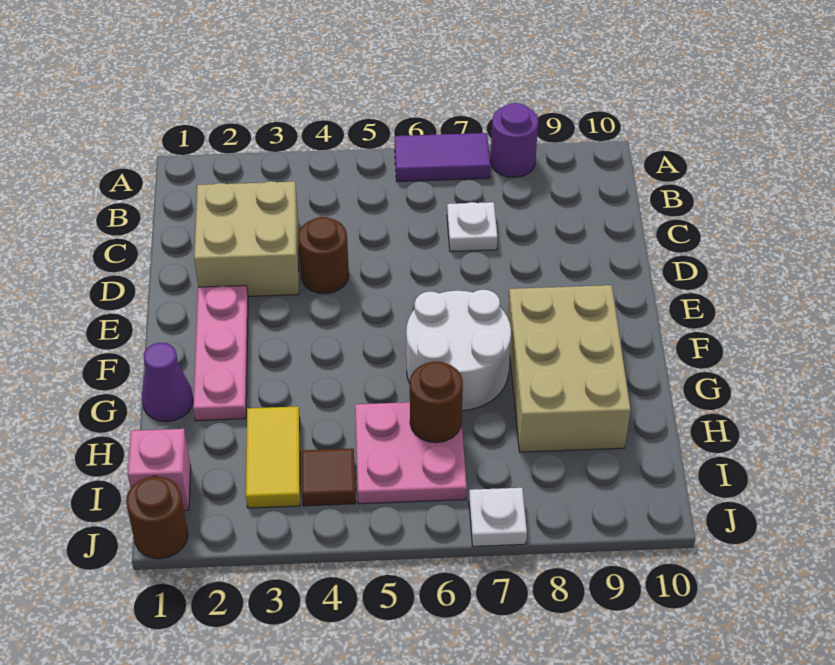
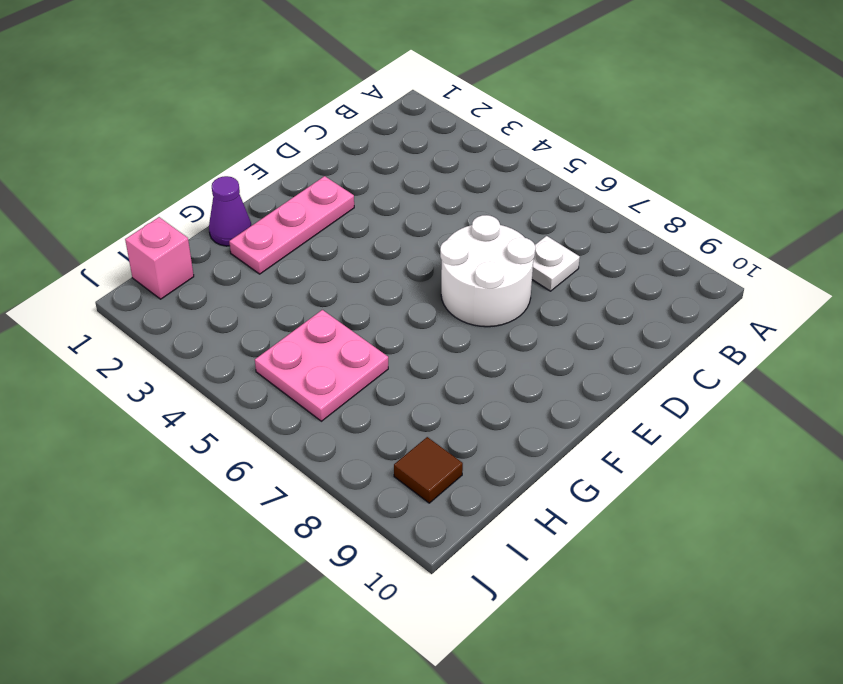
white 2x2 round brick [440,215,535,327] -> white 2x2 round brick moved to [406,290,511,411]
brown 1x1 tile [394,437,463,503] -> brown 1x1 tile moved to [301,448,356,506]
none -> purple 1x2 tile [394,133,490,182]
none -> purple 1x1 round brick [490,103,538,178]
none -> tan 2x2 brick [194,181,299,296]

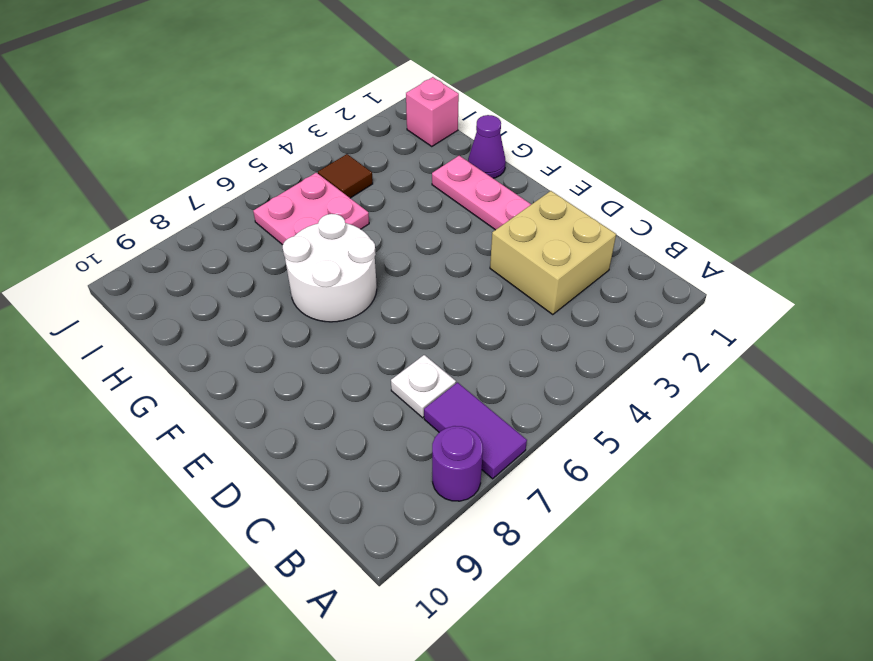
purple 1x2 tile [424,383,527,479] -> purple 1x2 tile turned to [394,133,490,182]
none -> brown 1x1 round brick [298,217,349,294]
none -> tan 2x3 brick [508,285,631,452]
none -> yellow 1x2 tile [246,406,300,508]

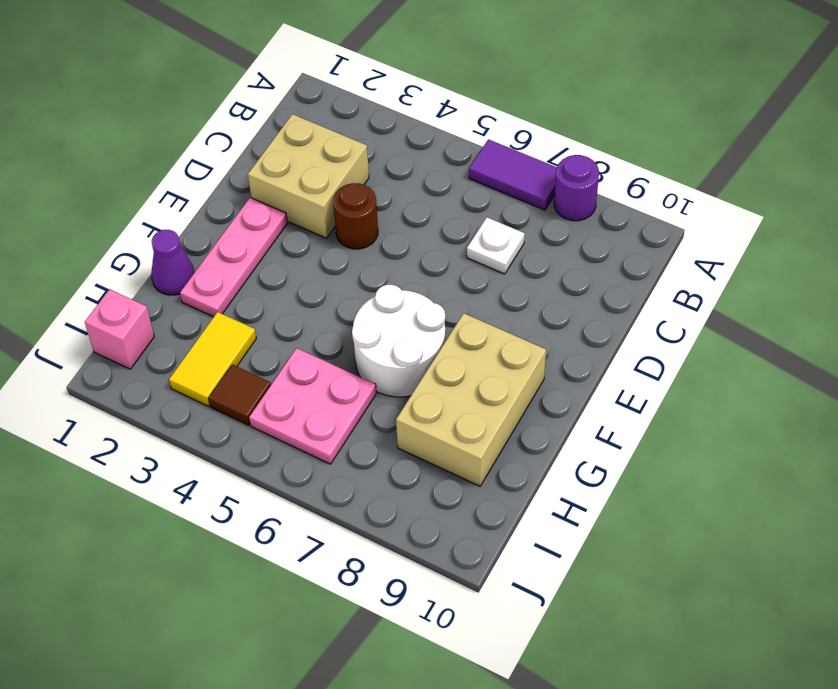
none -> brown 1x1 round brick [126,476,188,559]
none -> white 1x1 plate [469,488,527,546]
none -> brown 1x1 round brick [410,362,463,443]

